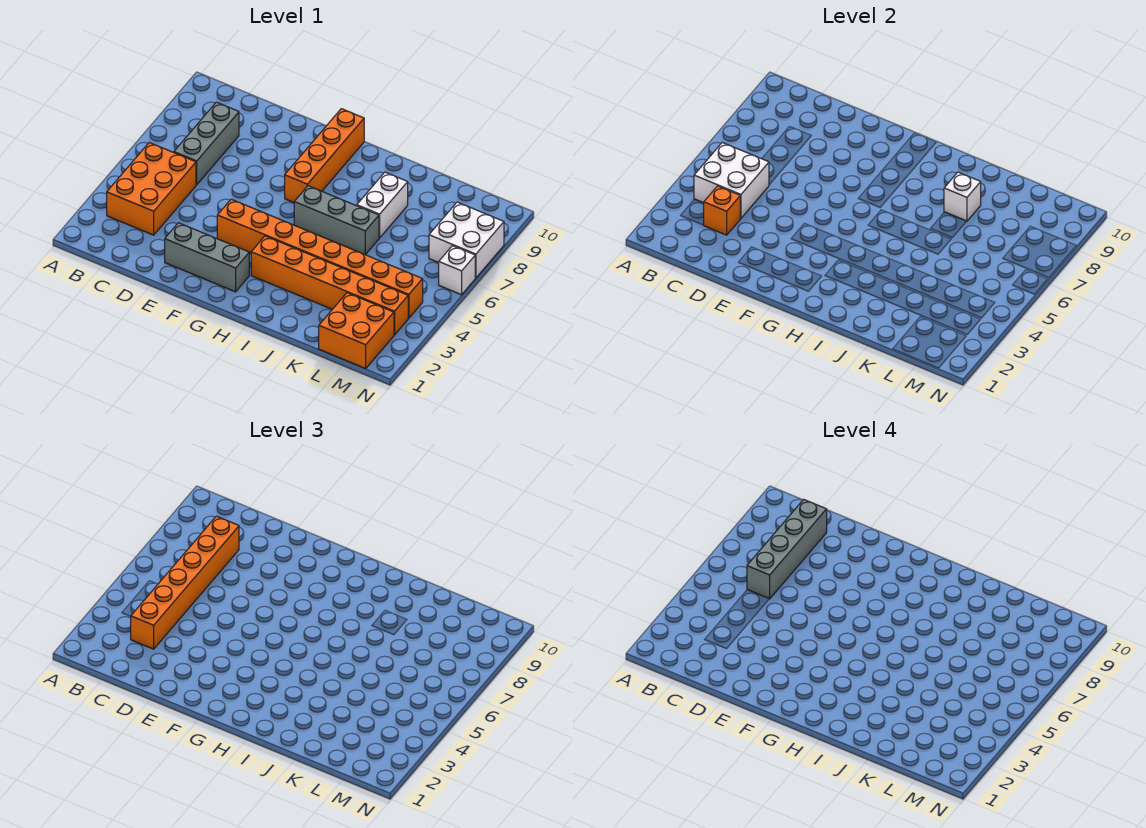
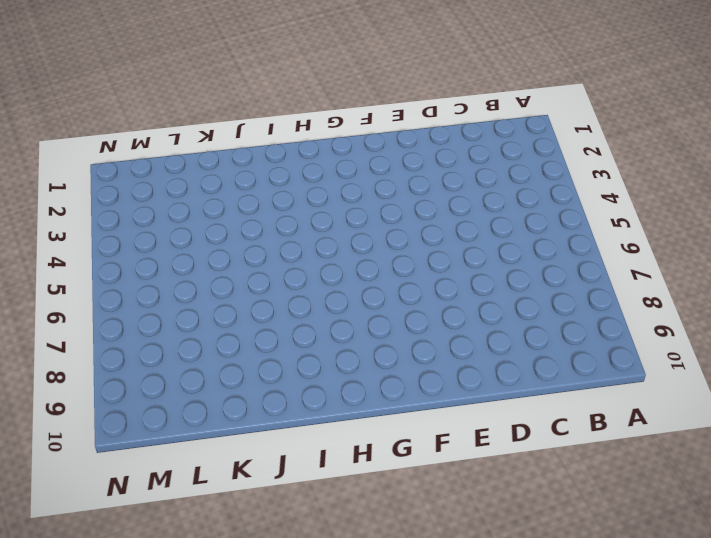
none -> orange 2x3 brick [107,143,196,235]
none -> grey 1x3 brick [174,102,239,185]
none -> grey 1x3 brick [165,223,249,292]

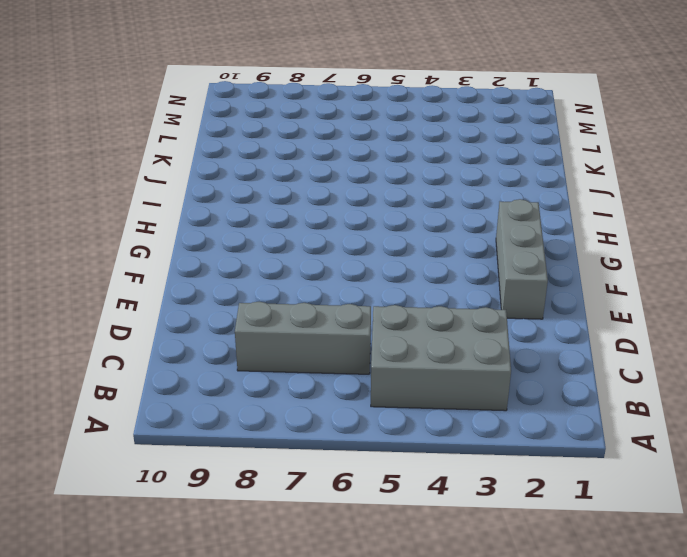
grey 2x3 brick [371,305,511,411] -> orange 2x3 brick [107,143,196,235]
none -> orange 1x8 brick [217,199,423,318]
none -> orange 1x4 brick [285,109,364,202]
none -> orange 1x6 brick [251,236,408,335]

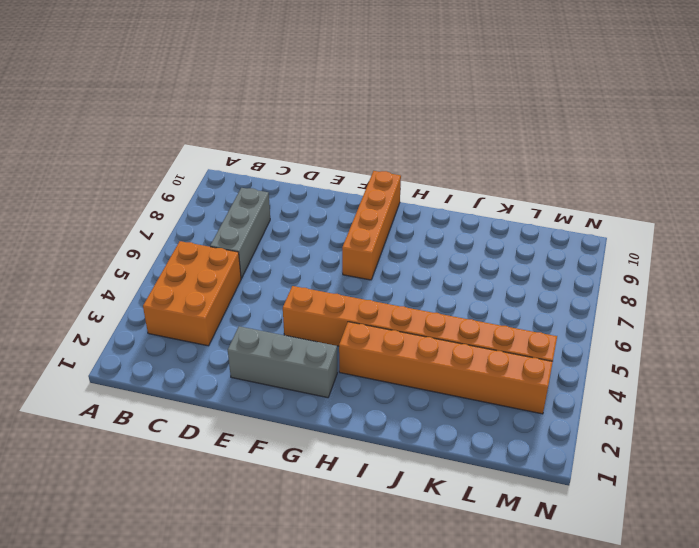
none -> grey 1x3 brick [294,186,379,255]
none -> white 1x2 brick [357,172,408,238]
none -> orange 2x2 brick [319,293,394,368]

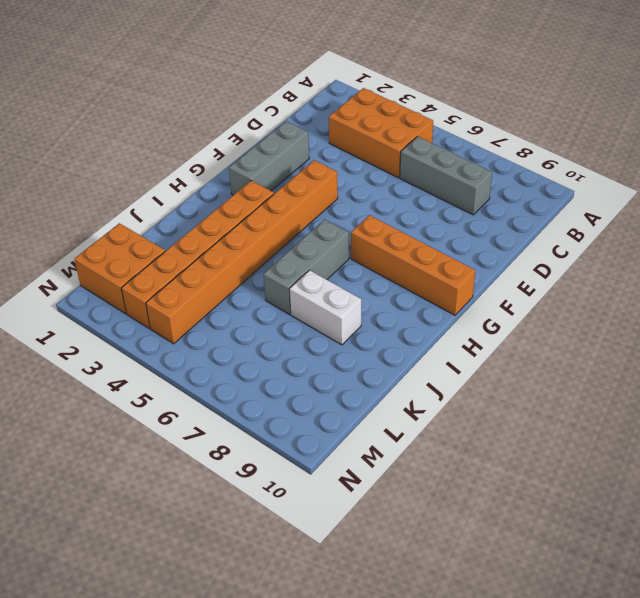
none -> white 2x2 brick [429,202,504,278]
none -> white 1x1 brick [439,246,475,295]
none -> white 2x2 brick [694,143,769,218]

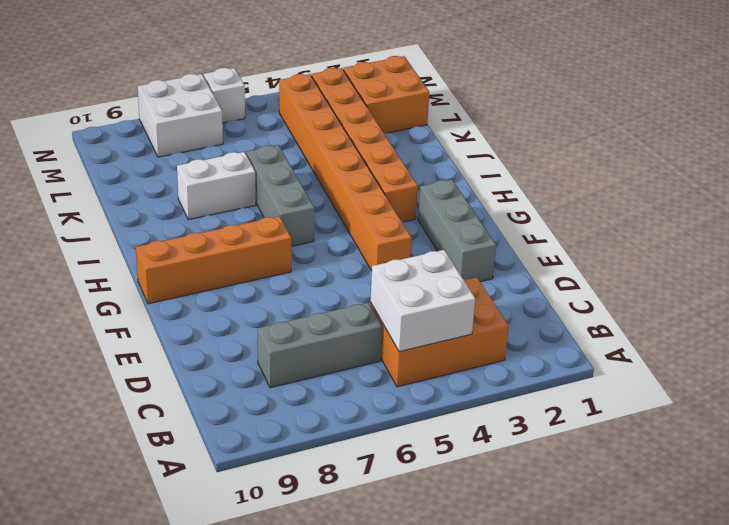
none -> orange 1x1 brick [704,186,740,235]
none -> white 1x1 brick [944,172,981,221]
none -> orange 1x6 brick [130,516,239,649]

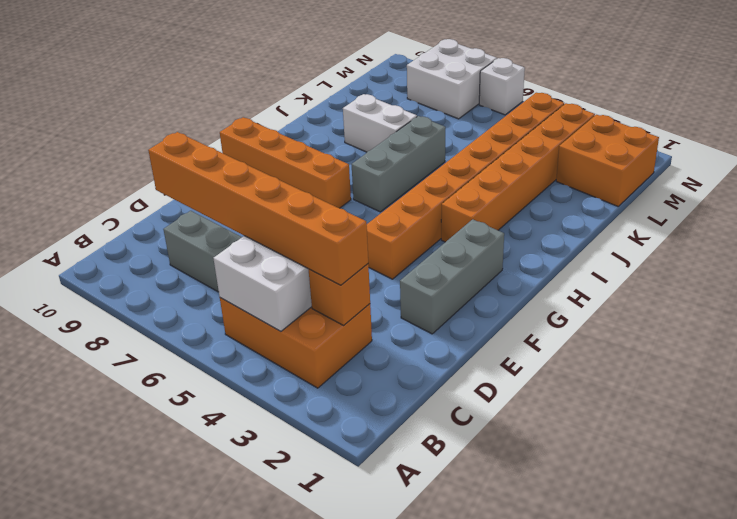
none -> white 1x1 brick [944,172,981,221]
none -> grey 1x4 brick [747,499,827,599]

